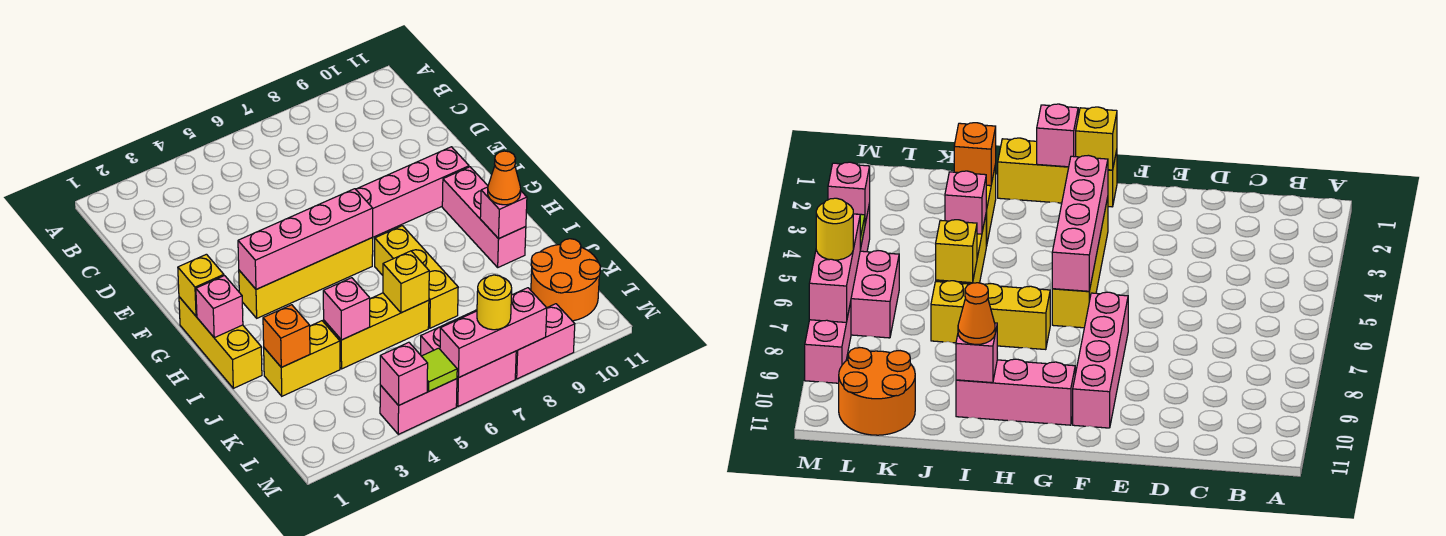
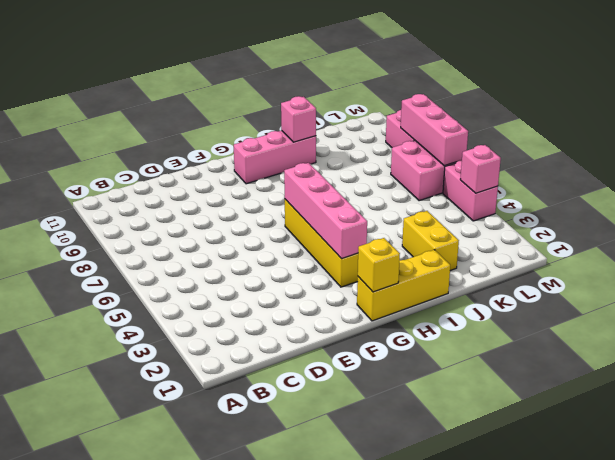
none -> pink 1x4 brick [356,147,469,238]
none -> yellow 1x3 brick [375,226,458,328]
none -> yellow 1x3 brick [324,293,429,369]

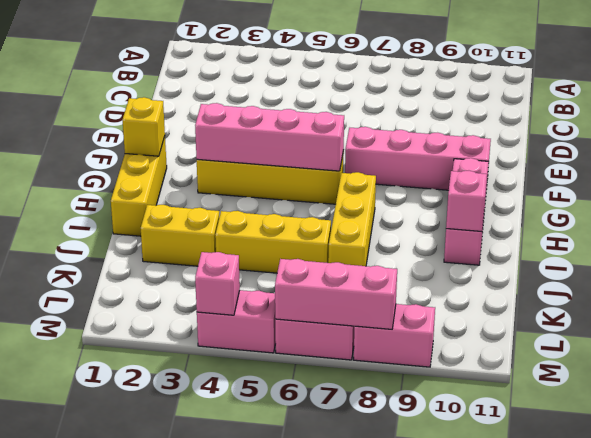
none -> orange 2x2 round brick [531,239,601,321]
none -> pink 1x1 brick [196,276,243,338]
none -> orange 1x1 brick [263,305,310,367]

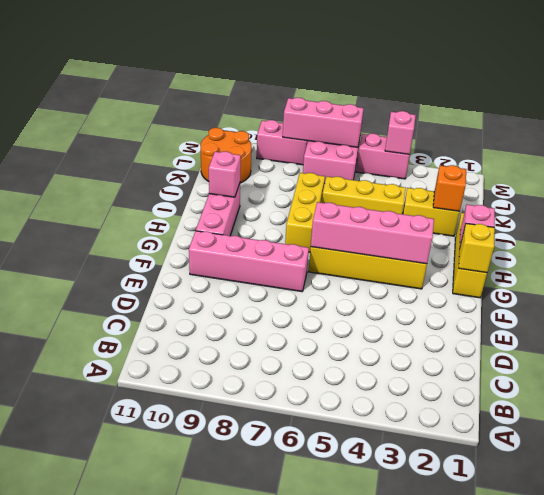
none -> pink 1x1 brick [323,278,370,340]
none -> yellow 1x1 brick [383,251,429,313]
none -> lime 1x1 tile [422,348,457,391]

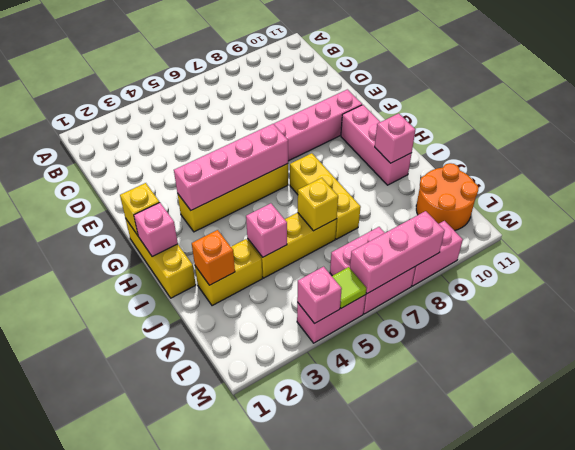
none -> orange 1x1 cone [488,151,521,205]
none -> yellow 1x1 round brick [477,275,512,330]

